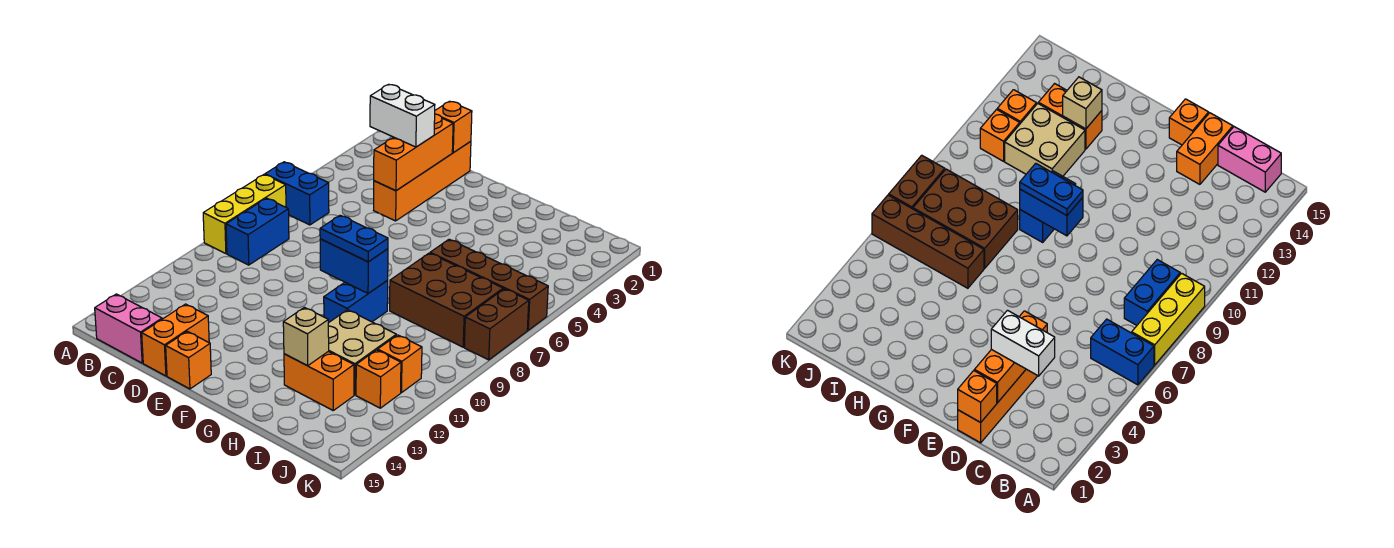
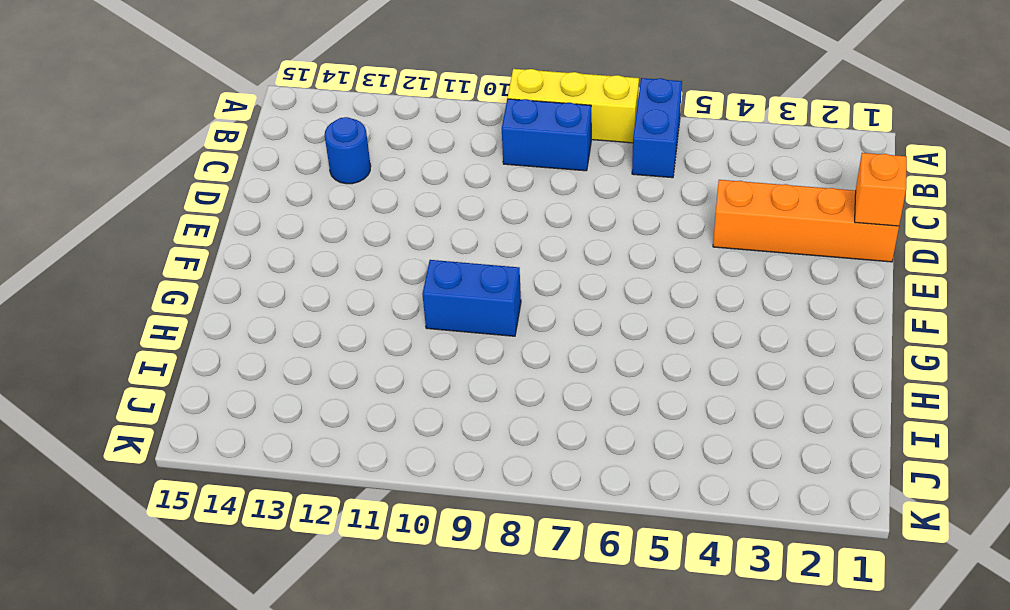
blue 1x1 round brick [325,117,371,184] -> none
none -> pink 1x2 brick [95,294,162,363]
none -> orange 1x2 brick [142,304,209,376]
none -> orange 1x1 brick [166,331,211,389]

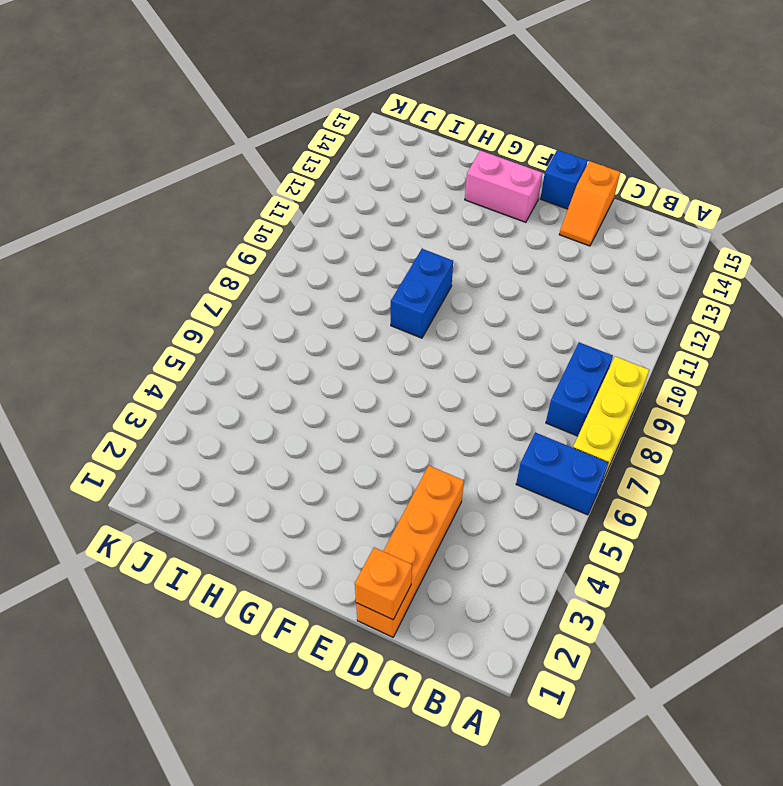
orange 1x2 slope [559,161,620,246] -> orange 1x2 brick [142,304,209,376]
blue 1x1 brick [540,150,588,209] -> orange 1x1 brick [166,331,211,389]
pink 1x2 brick [465,151,543,222] -> pink 1x2 brick moved to [95,294,162,363]
none -> brown 1x4 brick [430,239,548,330]
none -> brown 2x3 brick [390,253,503,347]
none -> tan 2x2 brick [328,310,396,395]

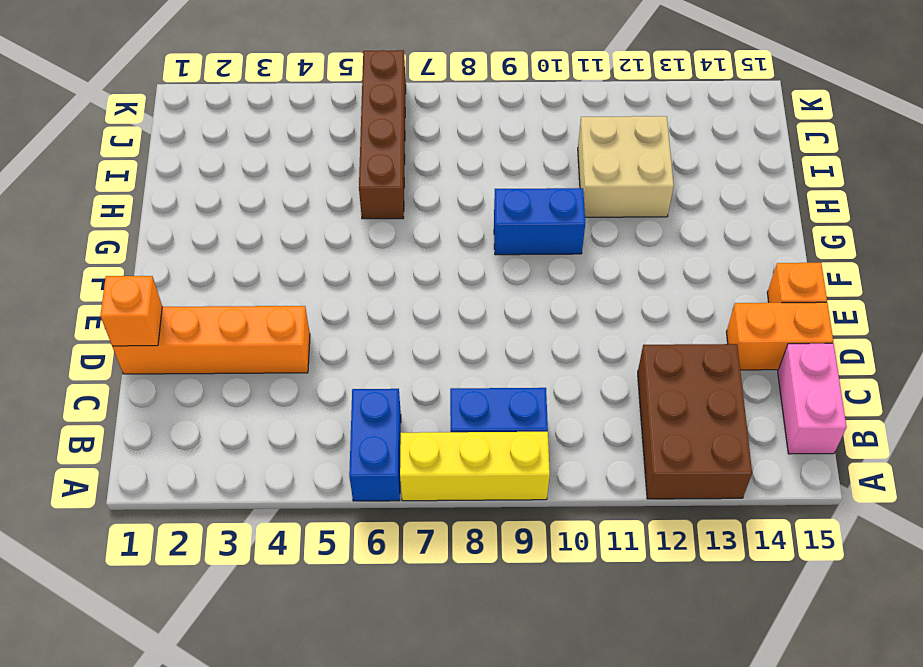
brown 2x3 brick [638,344,752,499] -> brown 2x3 brick moved to [390,253,503,347]
none -> orange 1x2 brick [284,352,354,410]
none -> orange 1x1 brick [378,335,422,393]
none -> orange 1x1 brick [356,350,401,408]

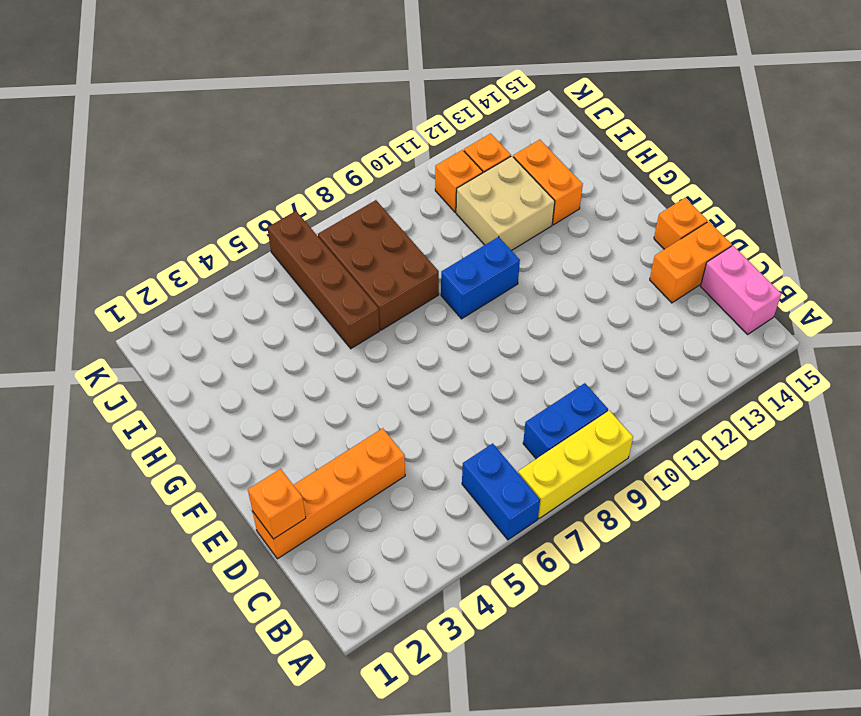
none -> brown 1x2 brick [464,289,529,360]
none -> orange 1x3 brick [374,114,453,191]
none -> blue 1x2 brick [320,239,388,293]

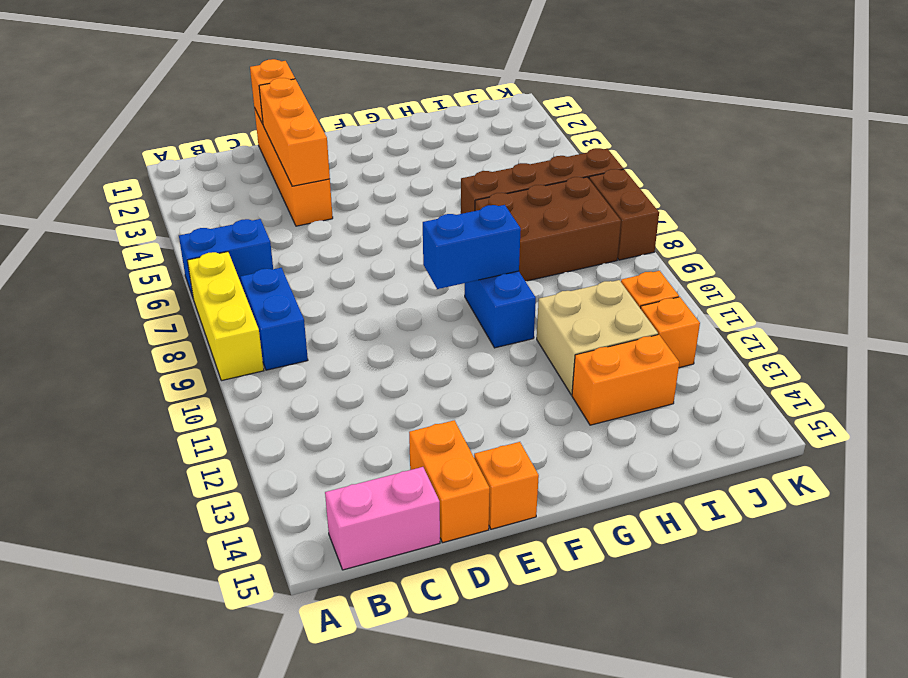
none -> tan 1x1 brick [283,307,329,366]
none -> white 1x2 brick [370,84,435,147]
none -> blue 1x2 plate [320,215,388,262]

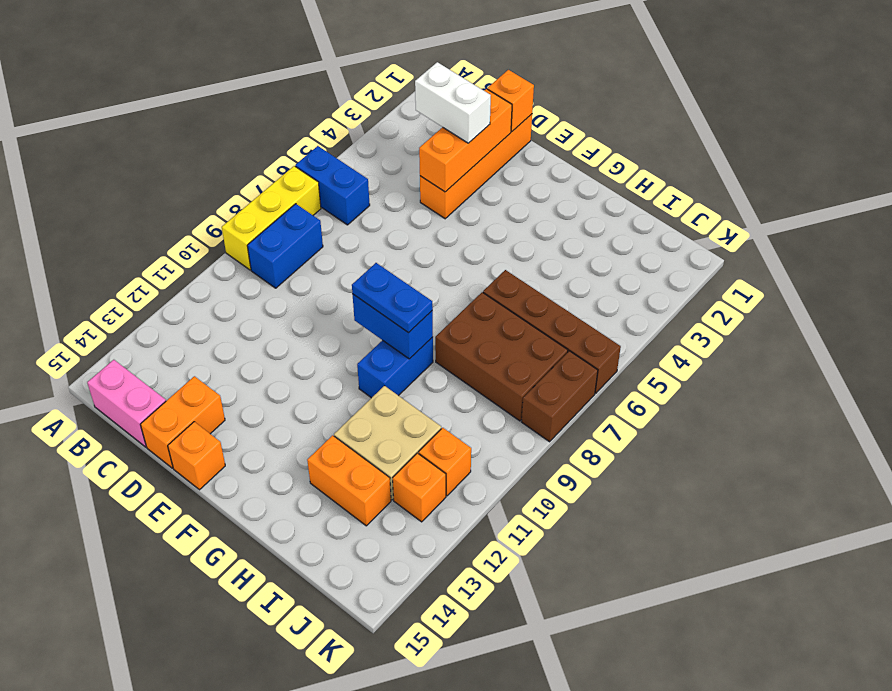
none -> tan 1x1 brick [283,307,329,366]

